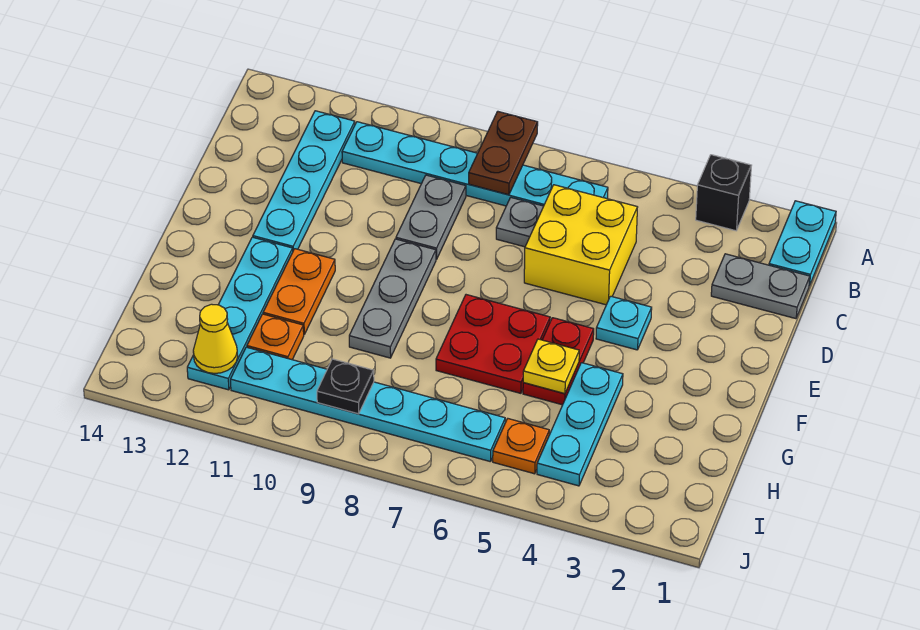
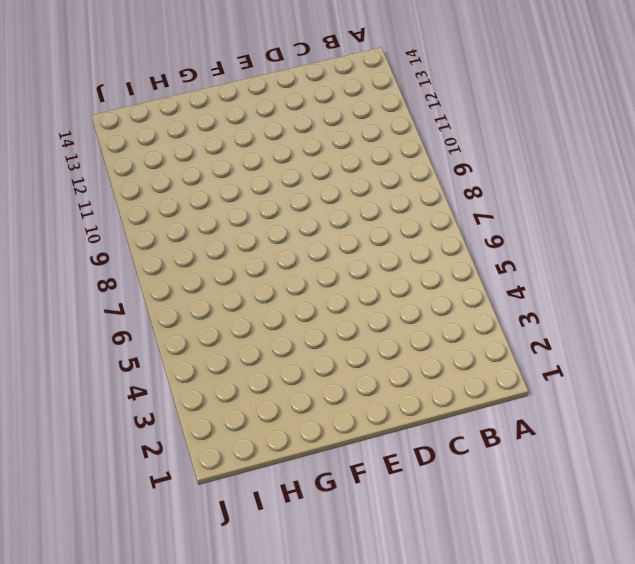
none -> cyan 1x2 plate [769,201,836,286]
none -> black 1x1 brick [696,155,752,231]
none -> cyan 1x6 plate [342,122,608,206]

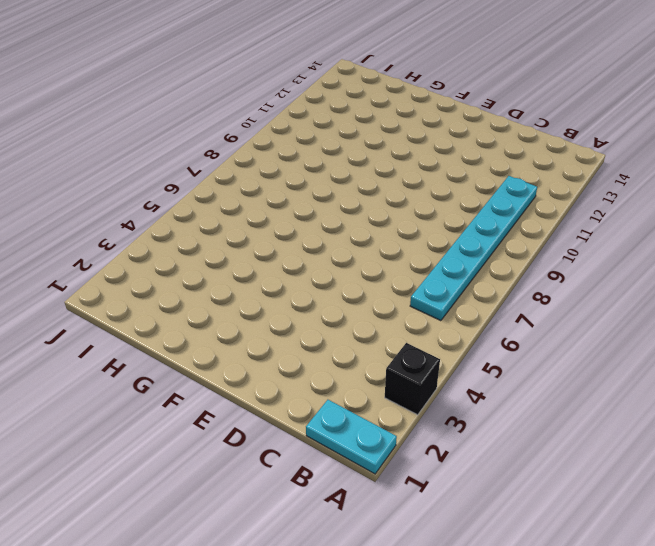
none -> cyan 1x4 plate [253,111,355,250]
none -> grey 1x2 plate [711,254,810,319]
none -> yellow 2x2 brick [524,185,638,305]

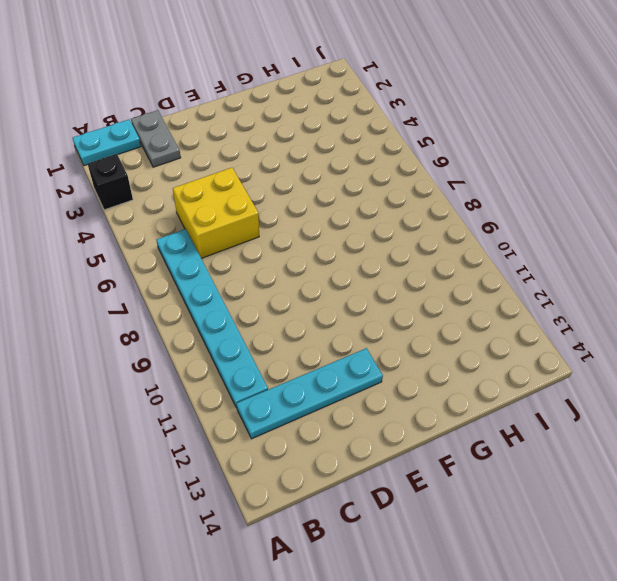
none -> grey 1x1 plate [496,197,544,247]
none -> grey 1x2 plate [396,175,466,260]
none -> cyan 1x1 plate [596,296,652,350]

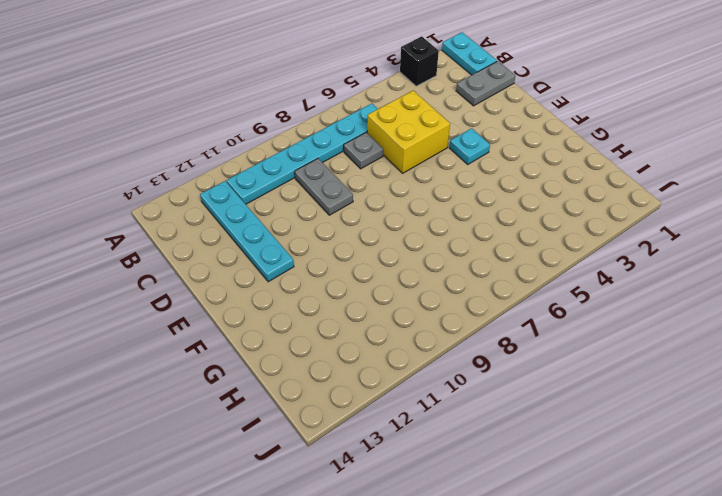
none -> grey 1x3 plate [349,239,436,358]
none -> red 1x2 plate [523,318,594,405]
none -> red 2x2 plate [436,295,550,393]

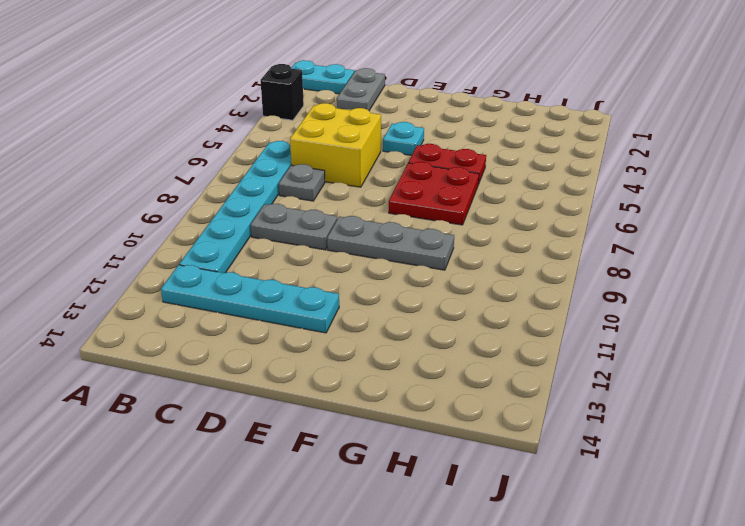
none -> orange 1x2 plate [263,249,335,334]
none -> cyan 1x4 plate [187,237,293,390]
none -> cyan 1x3 plate [537,363,623,486]

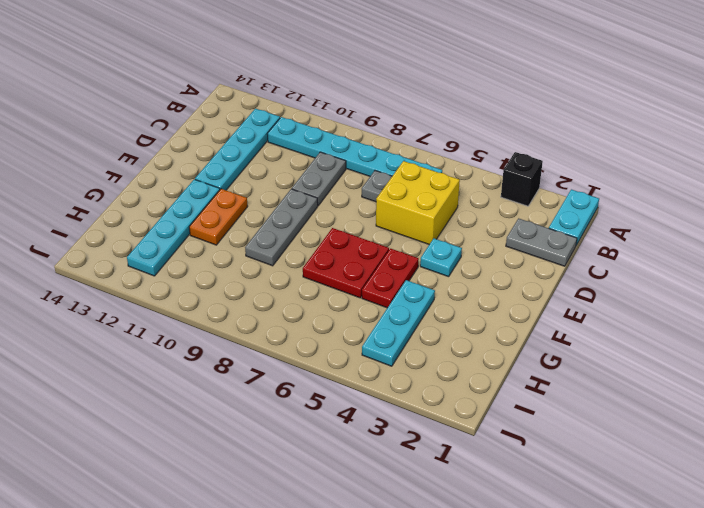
none -> orange 1x1 plate [247,314,304,360]
none -> orange 1x1 plate [493,419,549,474]
none -> cyan 1x6 plate [230,347,505,462]

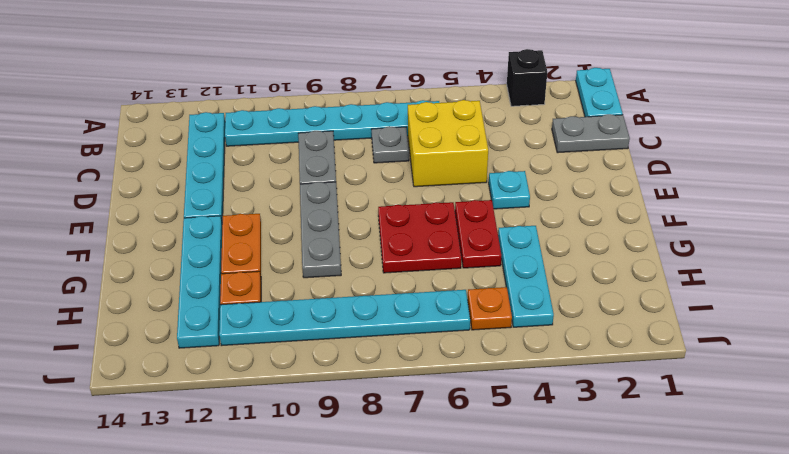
none -> brown 1x2 plate [469,111,538,195]
none -> yellow 1x1 plate [523,339,579,394]
none -> black 1x1 plate [317,359,374,414]

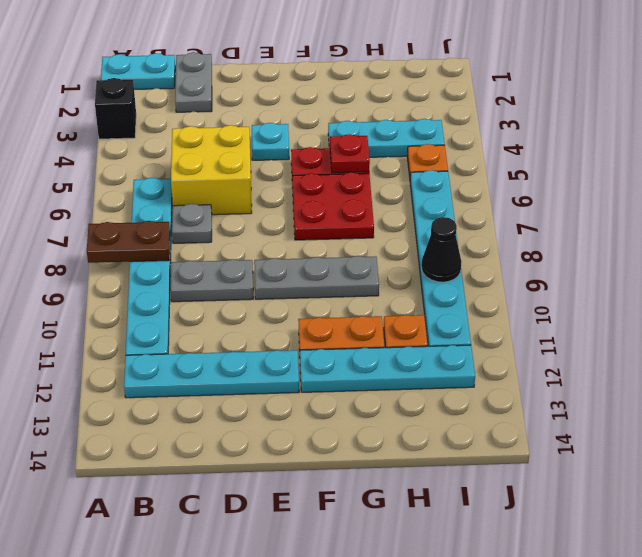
red 1x1 plate [330,134,370,173] -> yellow 1x1 plate [523,339,579,394]
black 1x1 cone [422,217,461,282] -> black 1x1 plate [317,359,374,414]
none -> yellow 1x1 cone [193,304,238,373]

